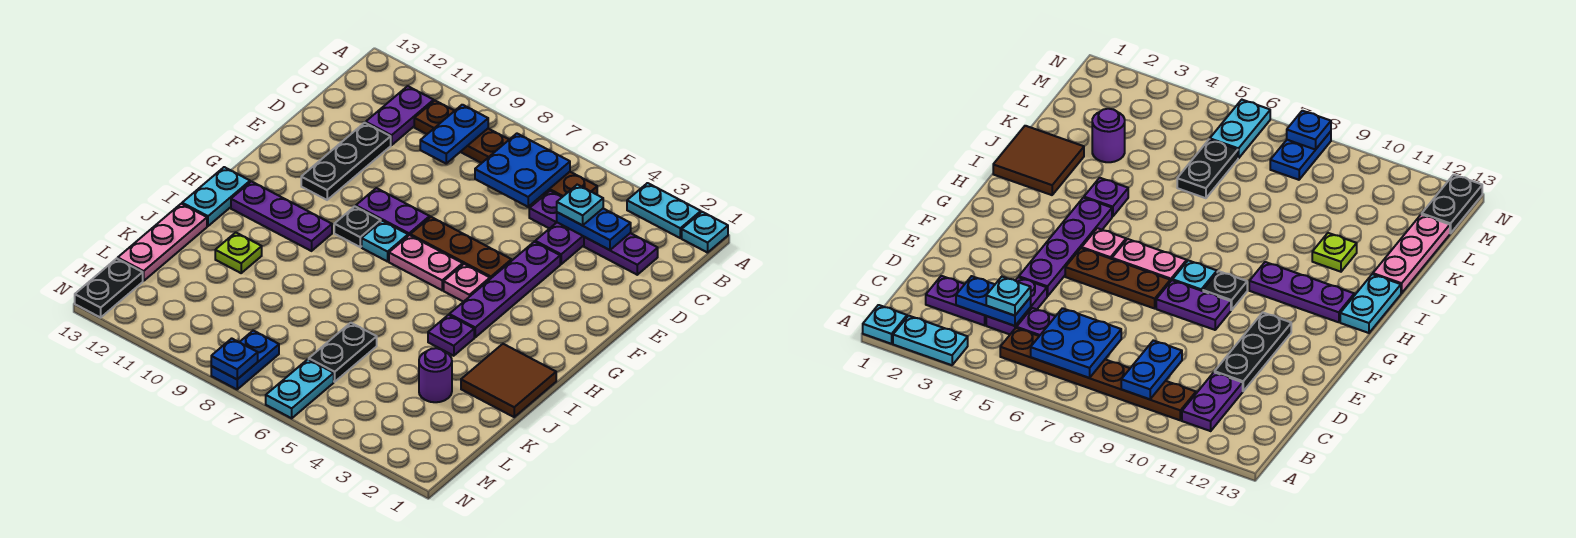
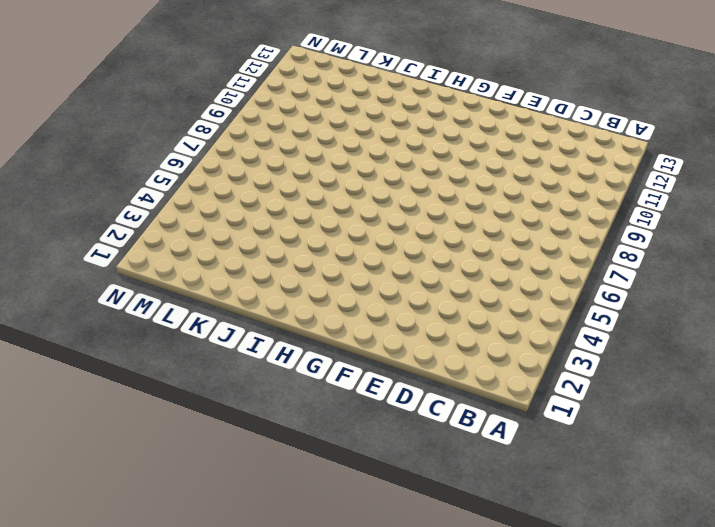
none -> cyan 1x1 plate [682,212,728,253]
none -> cyan 1x2 plate [627,183,701,238]
none -> brown 1x6 plate [414,101,597,197]
none -> purple 1x2 plate [366,86,434,145]

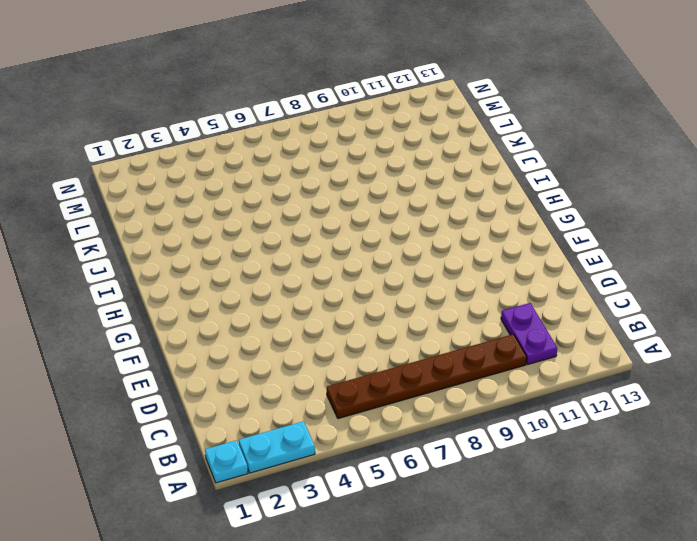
none -> purple 1x2 plate [584,233,658,275]
none -> purple 1x2 plate [535,223,584,264]
none -> purple 1x1 plate [529,191,562,229]
none -> black 1x3 plate [301,123,391,200]

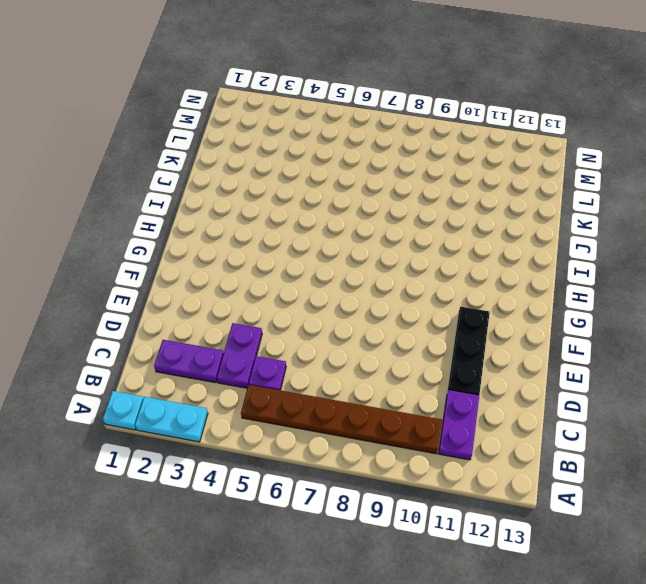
none -> purple 1x4 plate [449,242,560,337]
none -> brown 1x3 plate [410,217,511,279]
none -> purple 1x2 plate [356,188,430,236]
none -> pink 1x1 plate [444,264,490,302]

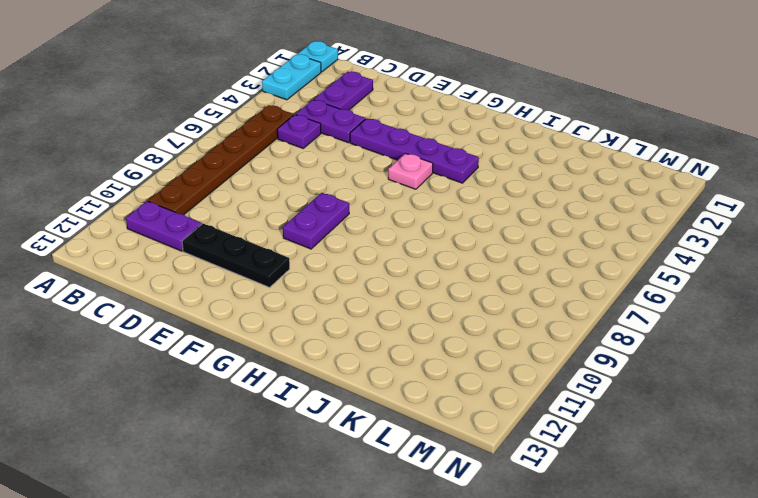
none -> brown 1x3 plate [410,217,511,279]
none -> pink 1x2 plate [389,235,463,290]
none -> cyan 1x1 plate [362,221,408,262]
none -> black 1x1 plate [334,206,381,247]

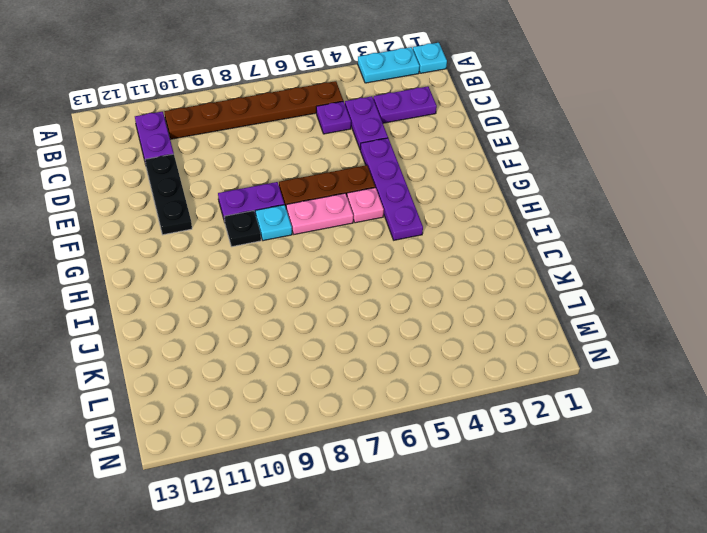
none -> purple 1x3 plate [231,182,332,251]
none -> cyan 1x2 plate [182,167,250,226]
none -> brown 2x2 tile [461,344,556,417]
none -> purple 1x1 plate [428,315,474,356]

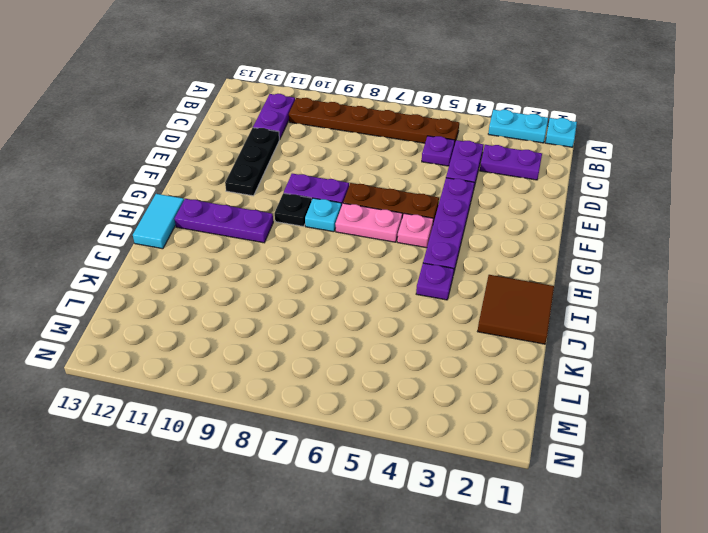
cyan 1x2 tile [133,194,184,249] -> cyan 1x2 plate [182,167,250,226]
none -> lime 1x1 plate [215,232,262,273]
none -> pink 1x3 plate [118,204,207,281]
none -> purple 1x1 round brick [419,348,452,402]
none -> black 1x2 plate [309,323,377,382]

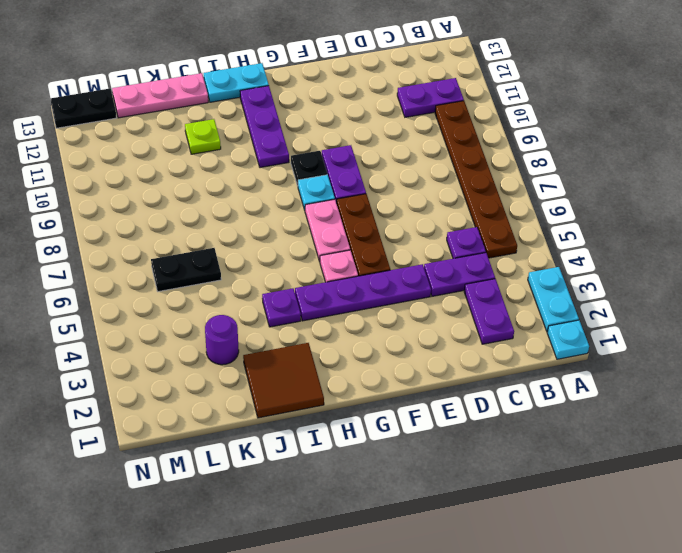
none -> black 1x3 plate [301,123,391,200]
none -> cyan 1x2 plate [266,359,334,418]
none -> blue 1x2 plate [211,331,279,389]
none -> blue 2x2 plate [475,134,570,207]

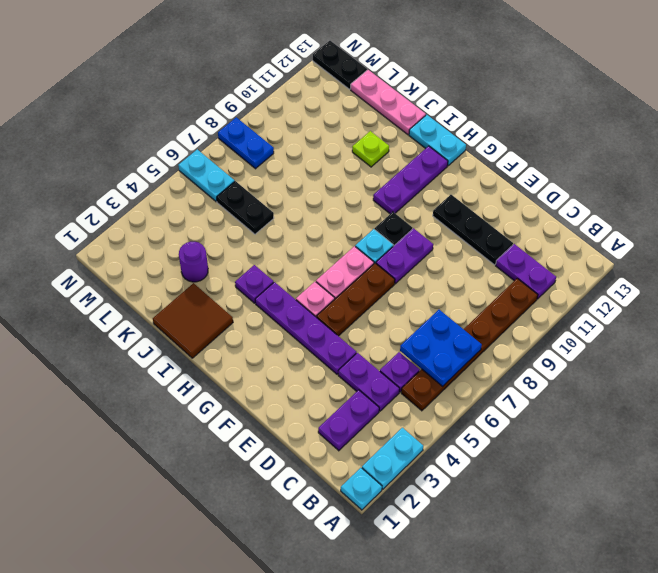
none -> blue 1x2 plate [420,105,488,163]
none -> blue 1x2 plate [557,209,631,250]
none -> blue 1x1 plate [211,338,258,379]
none -> cyan 1x1 plate [557,185,603,225]

